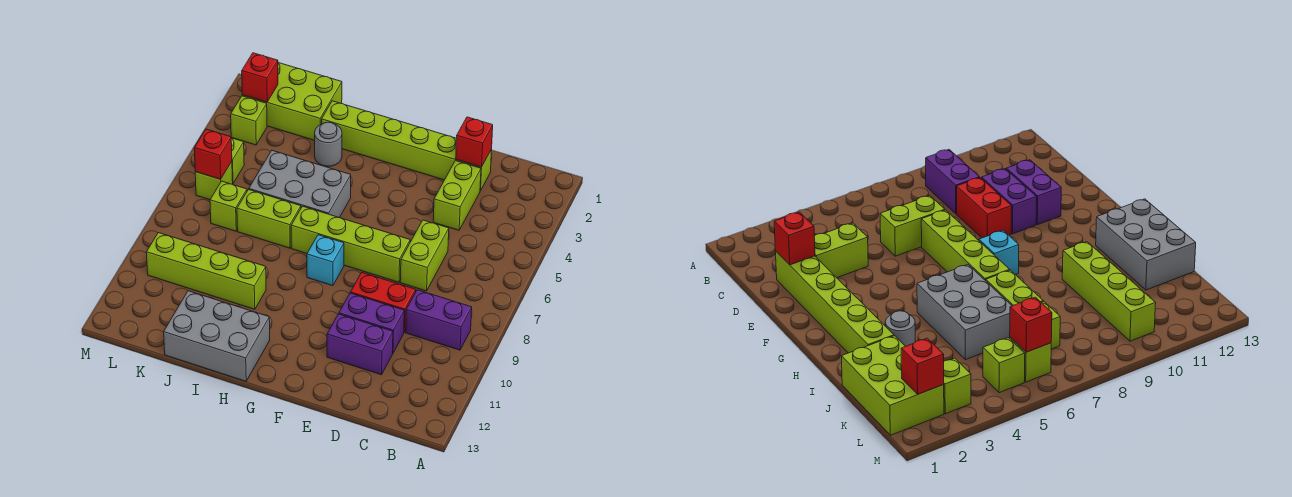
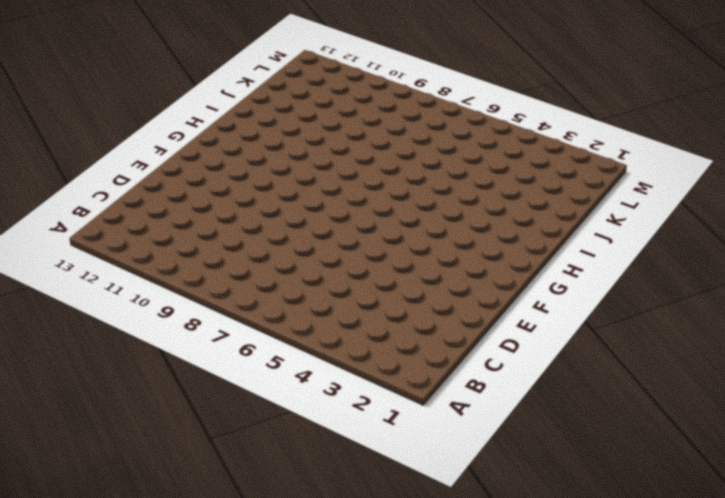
none -> purple 1x2 brick [406,290,472,350]
none -> lime 1x6 brick [322,101,492,191]
none -> lime 1x2 brick [433,161,481,230]

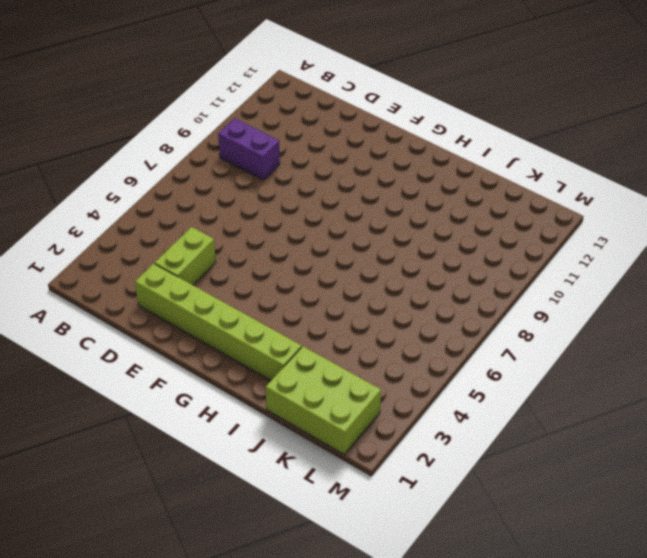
none -> lime 1x2 brick [400,220,449,291]
none -> red 1x2 brick [350,272,416,332]
none -> purple 1x2 brick [339,293,404,353]

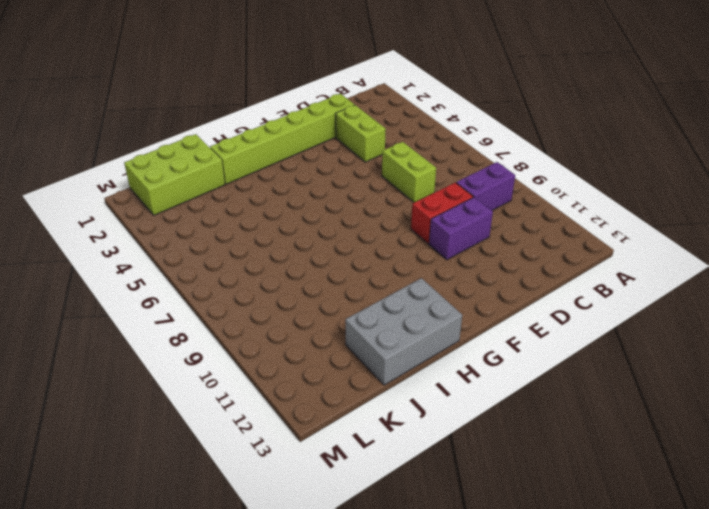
none -> purple 1x2 brick [327,314,393,375]
none -> lime 1x4 brick [291,206,410,282]
none -> cyan 1x1 brick [307,235,344,286]

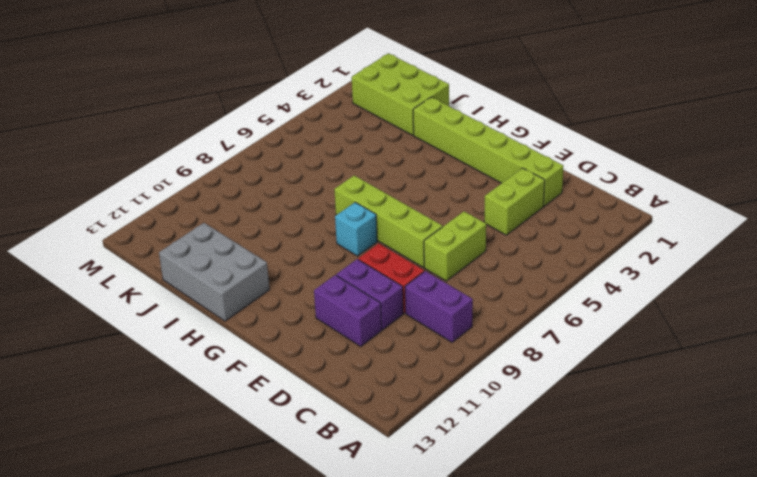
none -> grey 2x3 brick [249,150,351,218]
none -> grey 1x1 round brick [315,122,342,166]
none -> lime 1x2 brick [237,190,301,248]

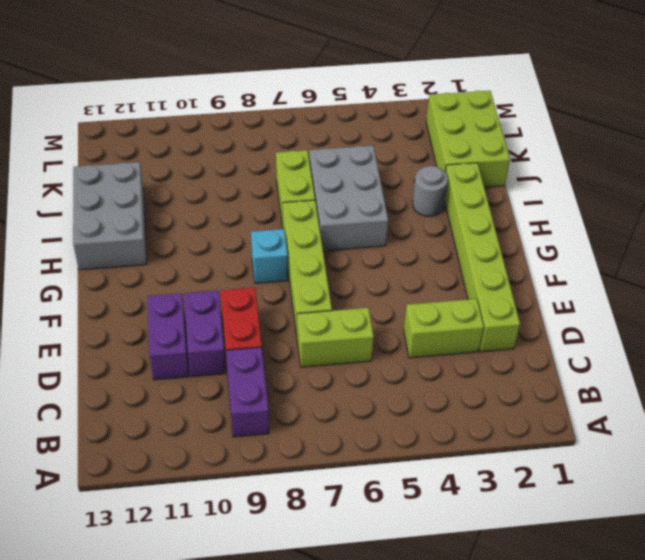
none -> lime 1x4 brick [146,233,266,309]
none -> lime 1x1 brick [210,181,247,231]
none -> lime 1x1 brick [231,96,267,145]

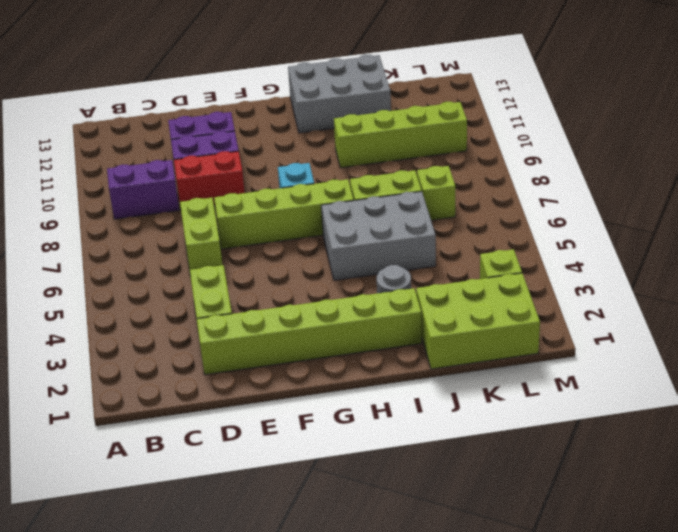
none -> lime 1x1 brick [231,138,244,183]
none -> lime 1x1 brick [195,162,233,200]
none -> red 1x1 brick [456,117,493,167]

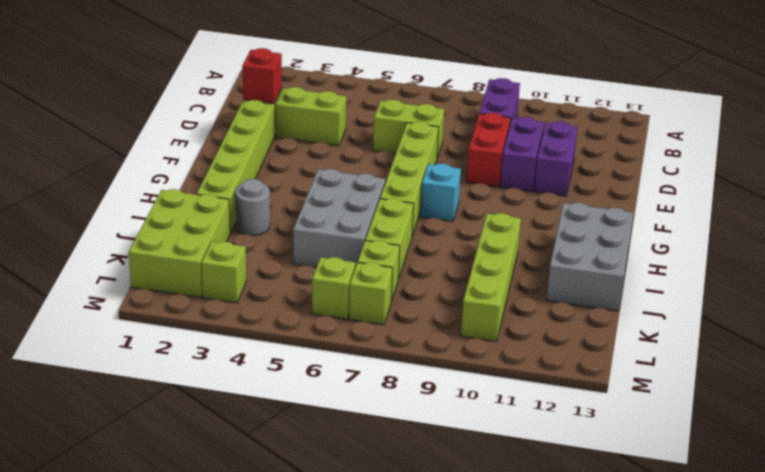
lime 1x1 brick [349,263,393,325] -> lime 1x1 brick moved to [231,138,244,183]
none -> red 1x1 brick [242,53,278,102]
none -> red 1x1 brick [194,129,232,179]

